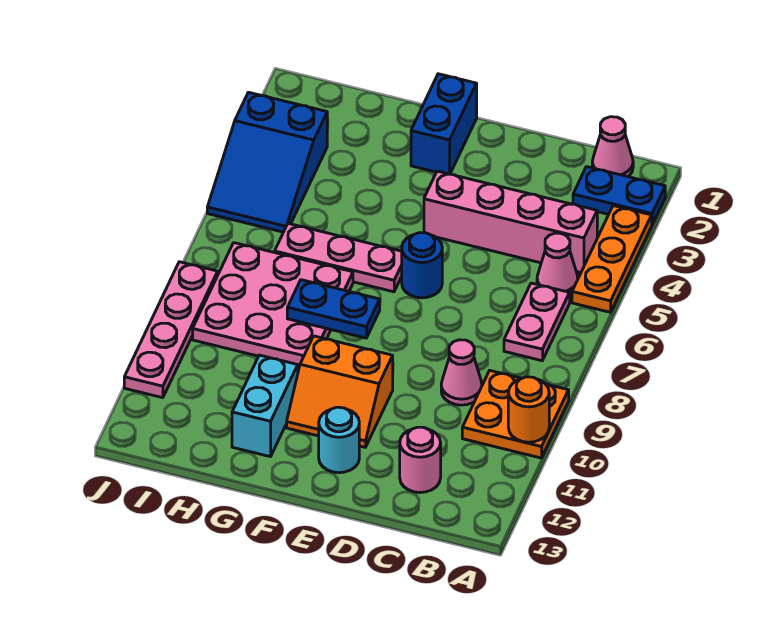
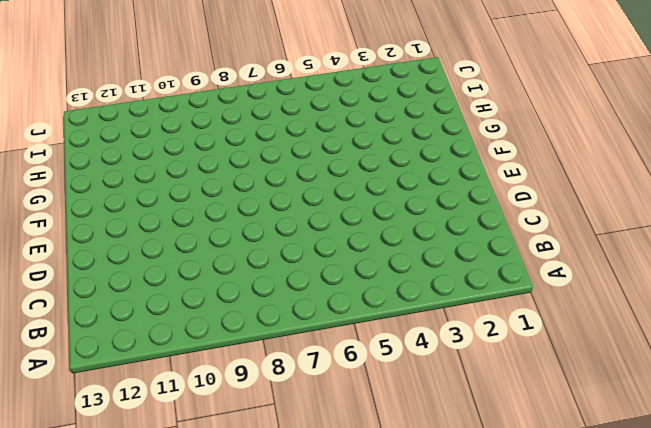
none -> blue 1x2 plate [573,167,665,224]
none -> orange 1x3 plate [572,206,652,312]
none -> orange 2x2 plate [462,371,569,458]

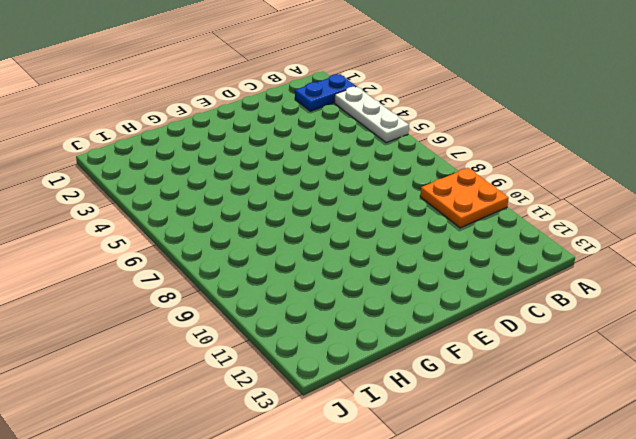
white 1x3 plate [335,87,409,143] -> orange 1x3 plate [572,206,652,312]
none -> pink 1x1 cone [592,117,633,177]
none -> pink 1x4 brick [424,171,597,273]
none -> pink 1x1 cone [537,233,578,295]

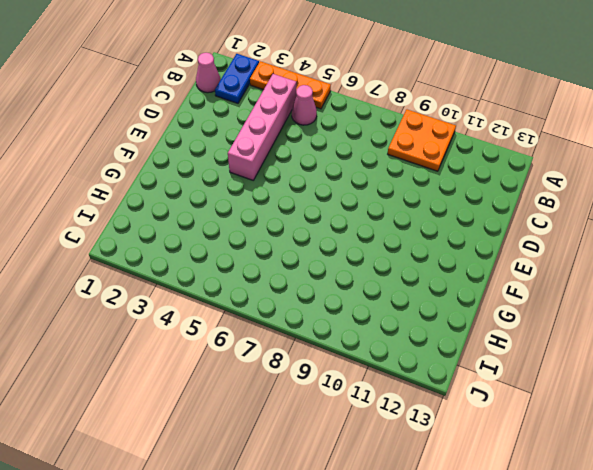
none -> pink 1x2 plate [504,283,570,361]
none -> pink 1x1 cone [441,340,482,405]
none -> pink 1x1 round brick [400,427,441,493]

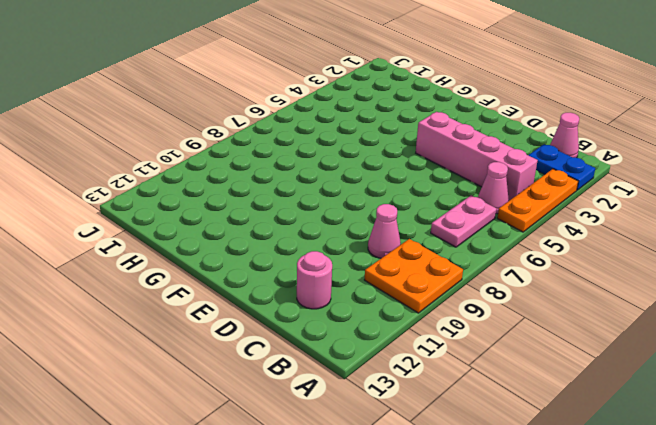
none -> blue 1x1 round brick [402,233,442,298]
none -> orange 2x2 slope [287,336,393,447]
none -> cyan 1x1 round brick [319,407,359,473]

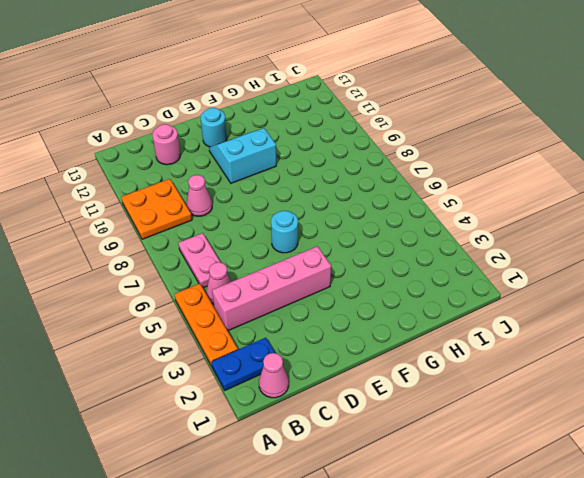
cyan 1x1 round brick [271,211,298,253] -> blue 1x1 round brick [402,233,442,298]
cyan 2x2 slope [209,129,276,183] -> orange 2x2 slope [287,336,393,447]
none -> blue 1x2 brick [411,74,477,174]
none -> pink 1x3 plate [275,223,402,292]
none -> pink 3x3 plate [193,243,353,366]

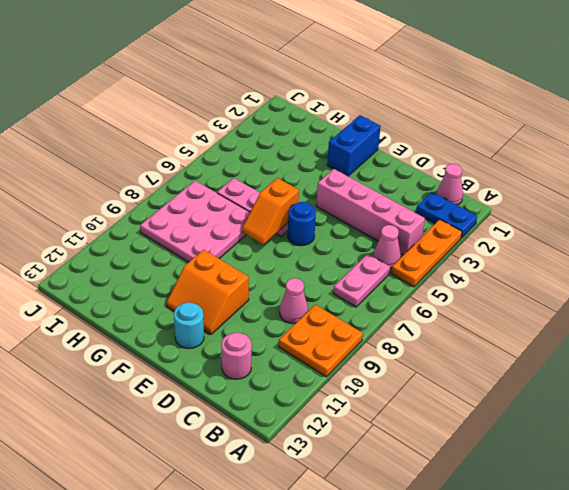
orange 1x2 slope [242,178,299,245] -> none
none -> cyan 1x2 brick [232,355,298,457]
none -> blue 2x3 slope [207,92,327,232]
none -> pink 1x4 plate [124,262,218,398]

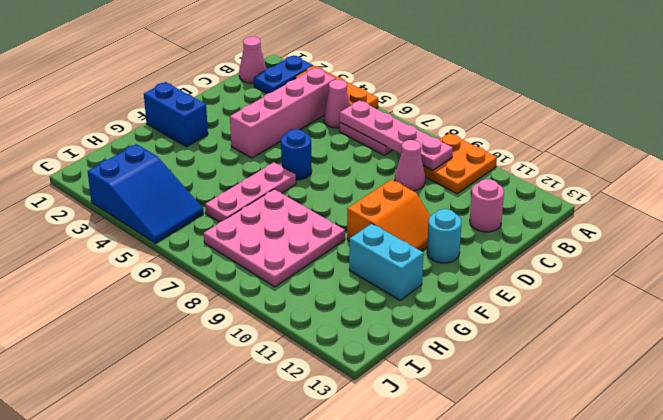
pink 1x4 plate [340,100,453,171] -> pink 1x4 plate moved to [124,262,218,398]
none -> orange 1x1 round brick [508,377,549,442]
none -> blue 1x2 plate [287,280,380,338]

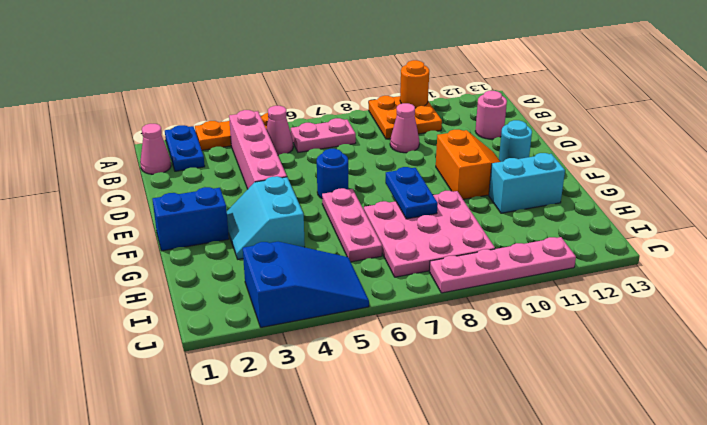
cyan 2x2 slope [227,176,305,259] -> none

